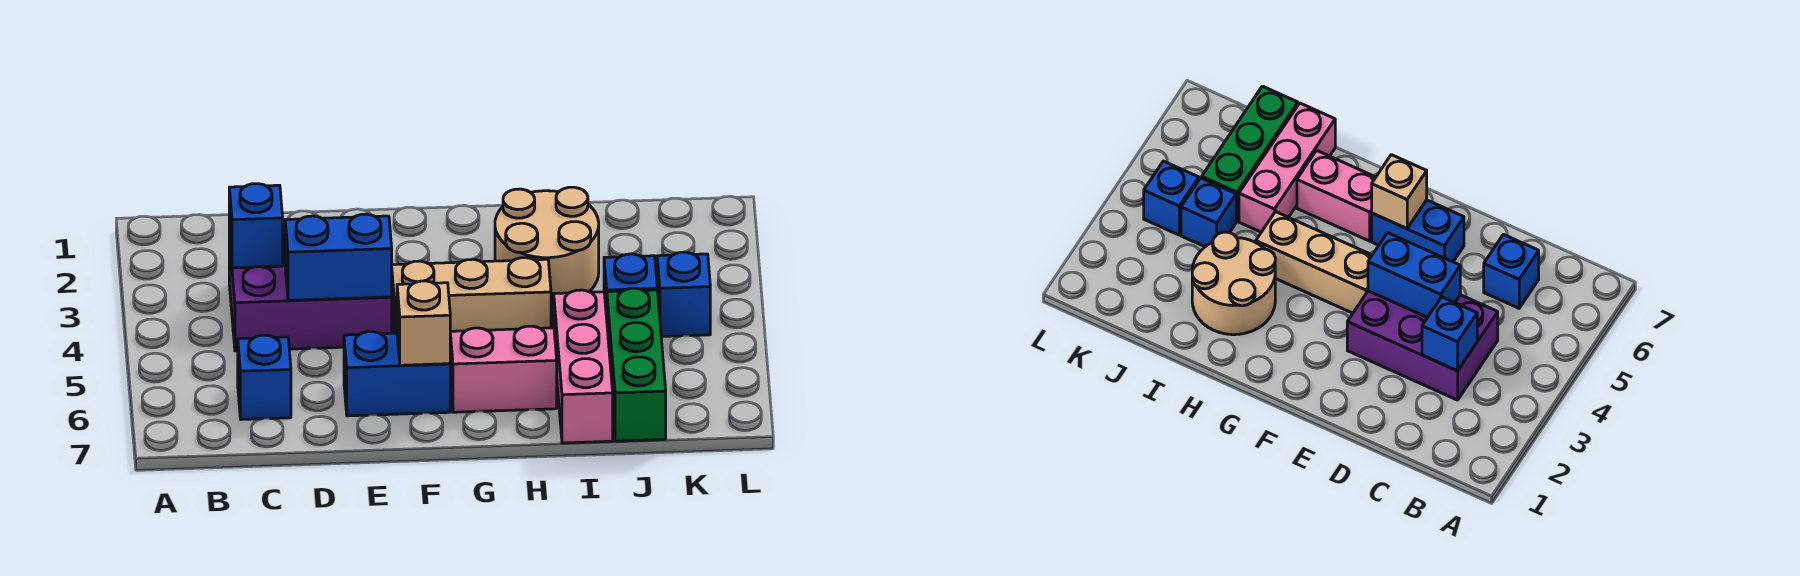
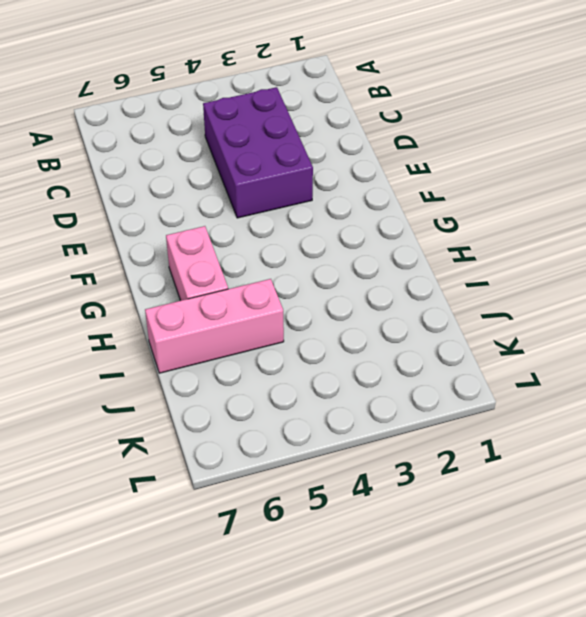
none -> blue 1x1 brick [238,335,291,419]
none -> blue 1x2 brick [344,332,450,416]
none -> tan 1x3 brick [392,258,551,333]

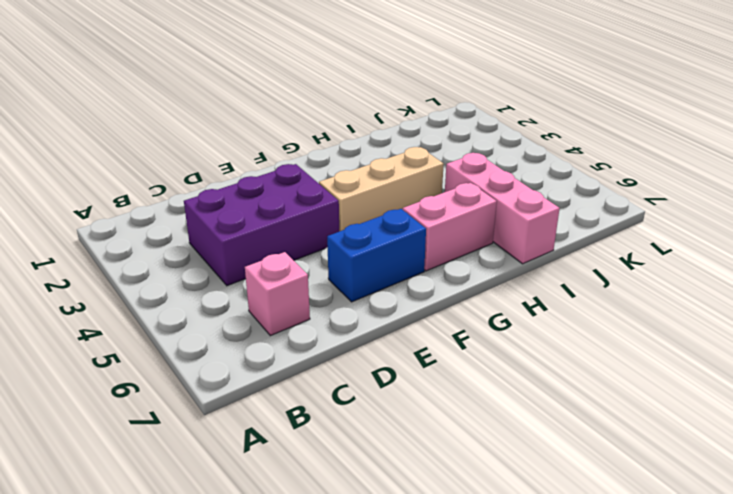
pink 1x1 brick [245,252,310,336] -> blue 1x1 brick [238,335,291,419]
none -> tan 2x2 round brick [495,187,599,306]
none -> blue 1x1 brick [604,254,657,318]
none -> green 1x3 brick [607,288,666,441]

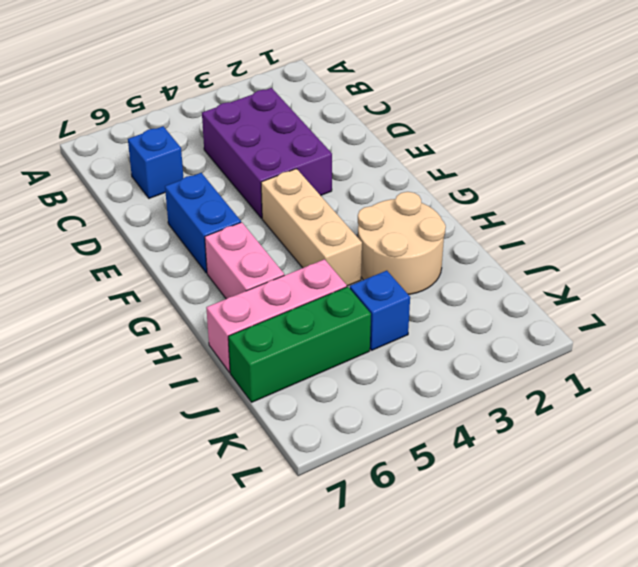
none -> blue 1x1 brick [657,252,710,336]
none -> blue 1x1 brick [229,184,283,268]
none -> blue 1x2 brick [285,214,392,300]

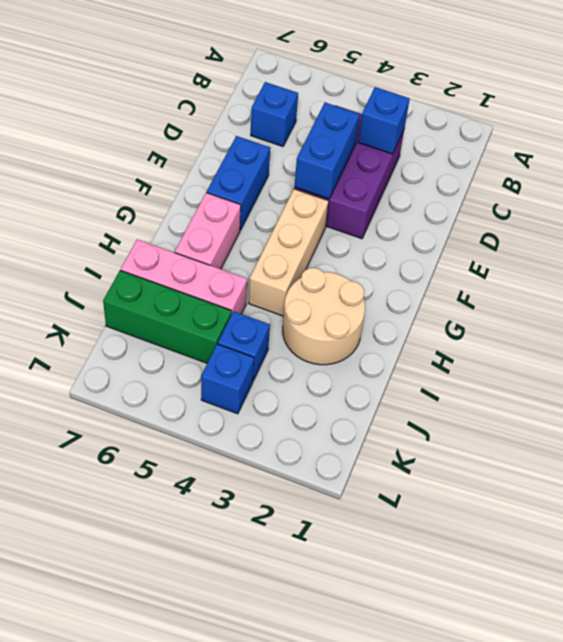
none -> tan 1x1 brick [397,281,450,365]

